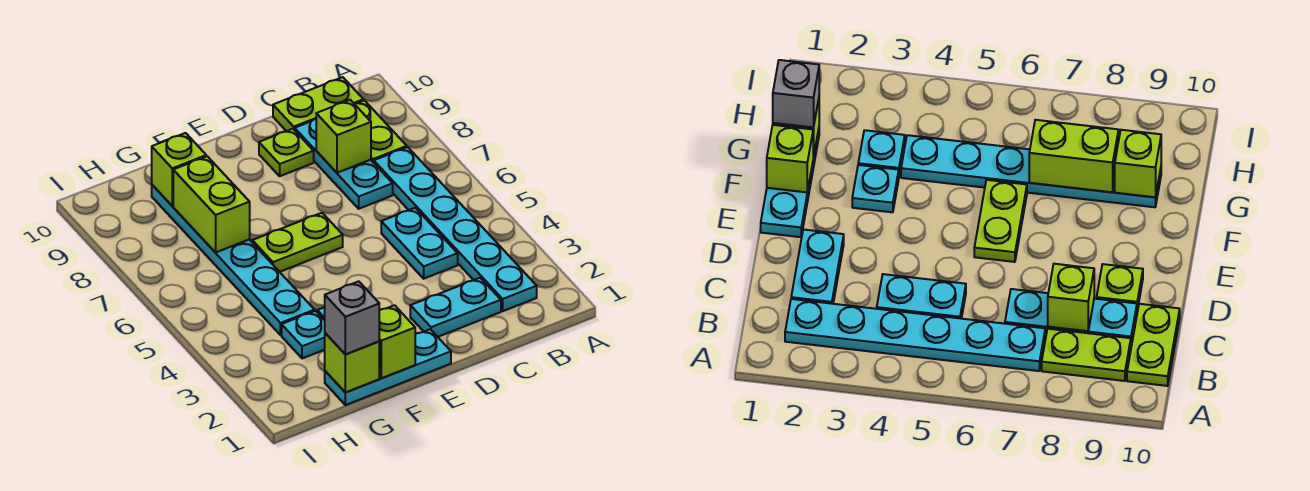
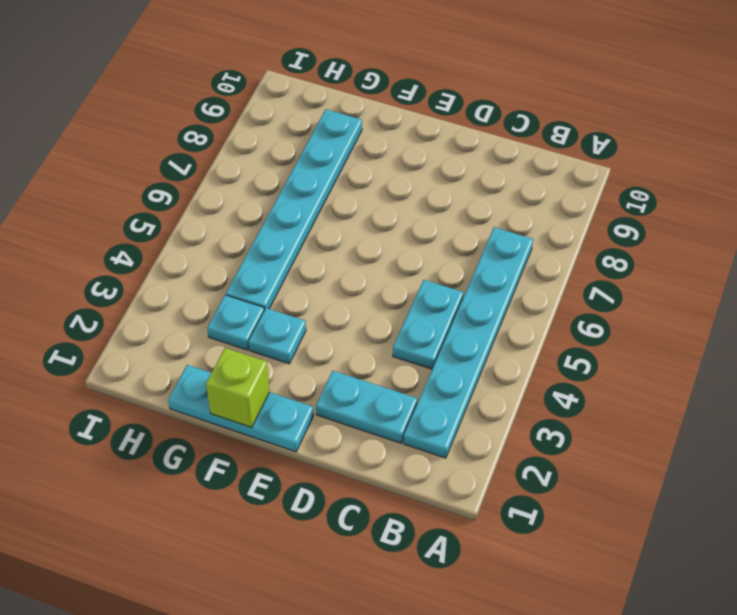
none -> lime 1x2 plate [355,100,407,163]
none -> lime 1x2 plate [273,77,363,131]
none -> cyan 1x3 plate [295,119,393,209]

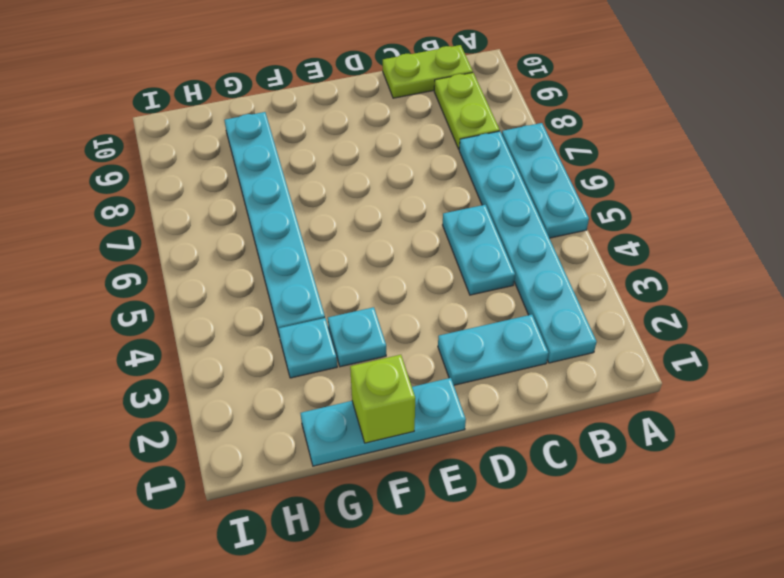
cyan 1x3 plate [502,123,589,238] -> cyan 1x3 plate moved to [295,119,393,209]
none -> lime 1x1 plate [259,129,314,176]
none -> lime 1x2 plate [252,213,343,272]
none -> lime 1x1 brick [316,100,371,173]

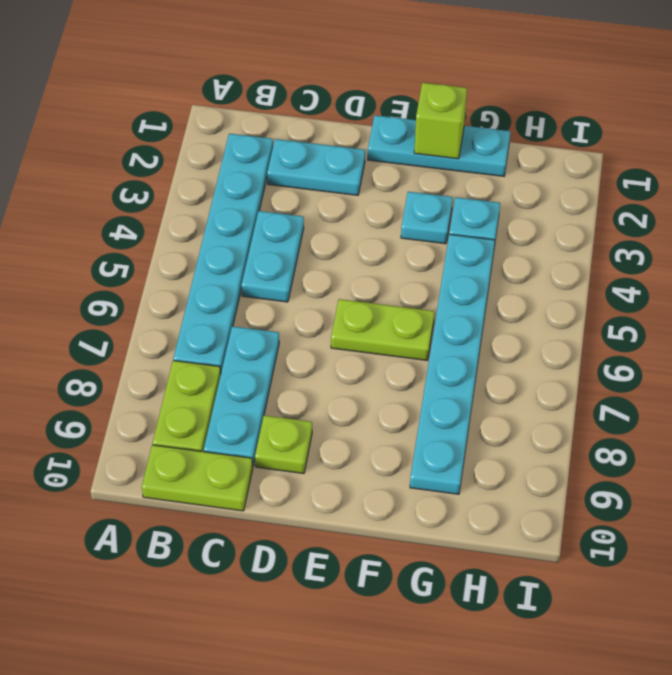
none -> lime 1x1 brick [316,100,371,173]
none -> lime 1x1 brick [325,333,379,393]
none -> lime 1x2 brick [173,156,250,253]

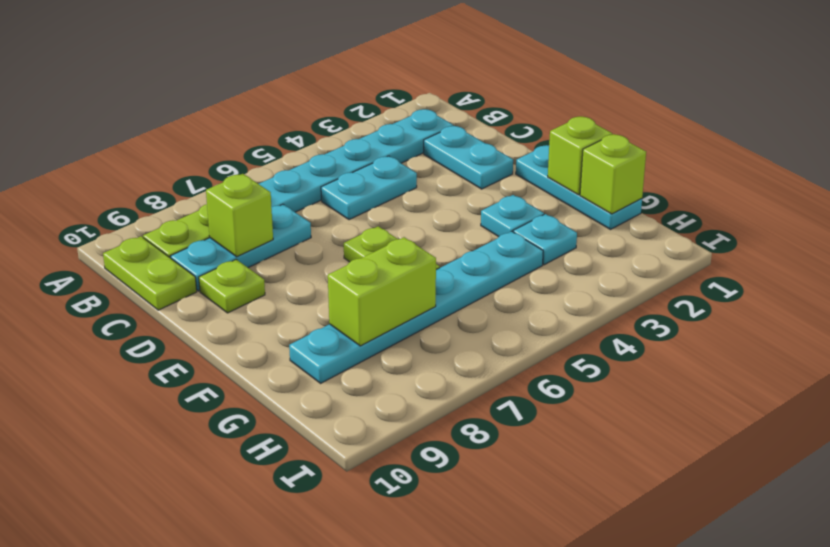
none -> lime 1x1 brick [152,133,206,206]
none -> grey 1x1 brick [325,281,379,355]

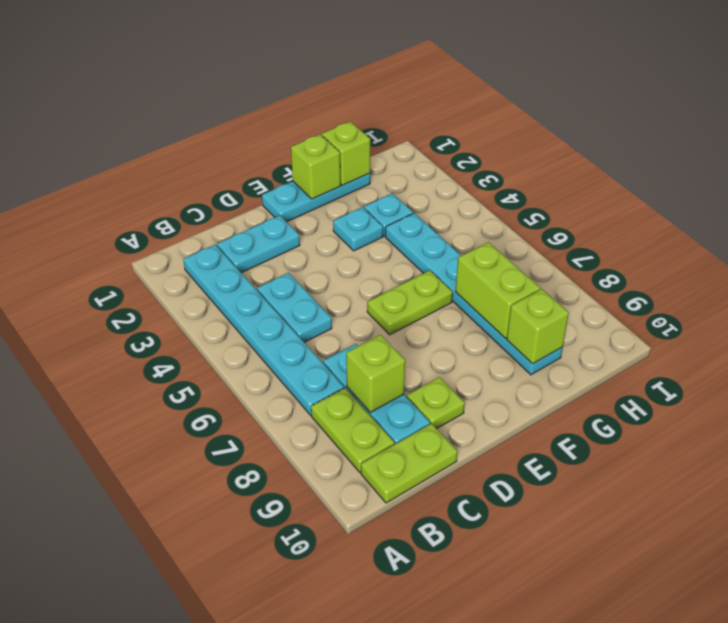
none -> grey 1x1 brick [325,281,379,355]

